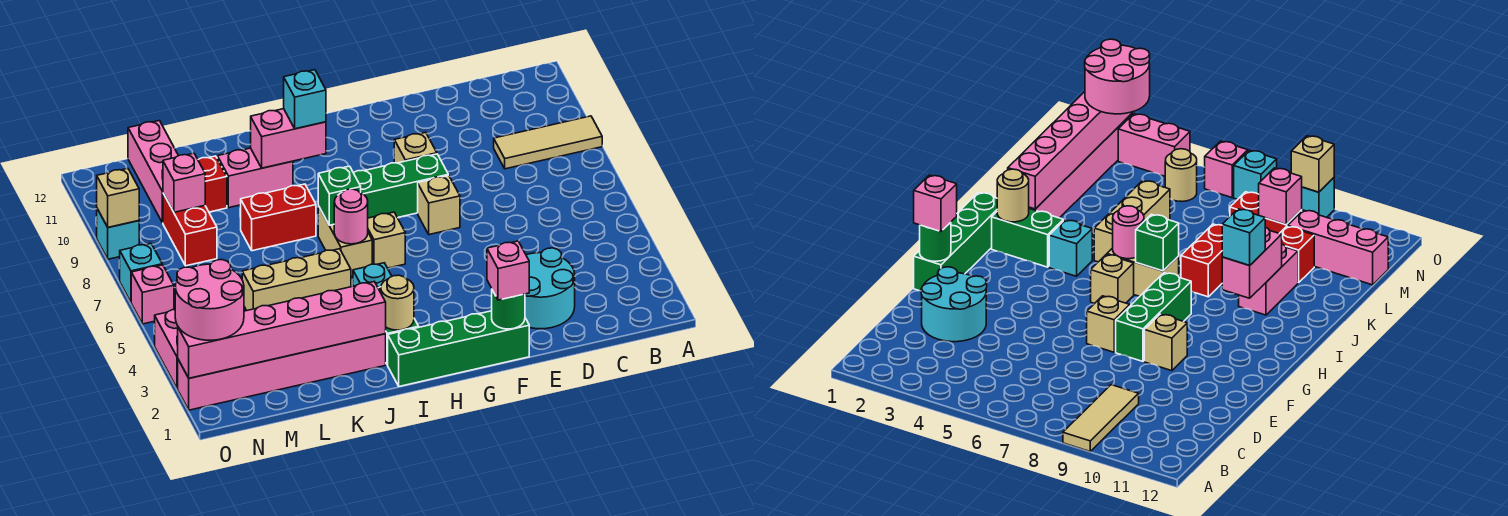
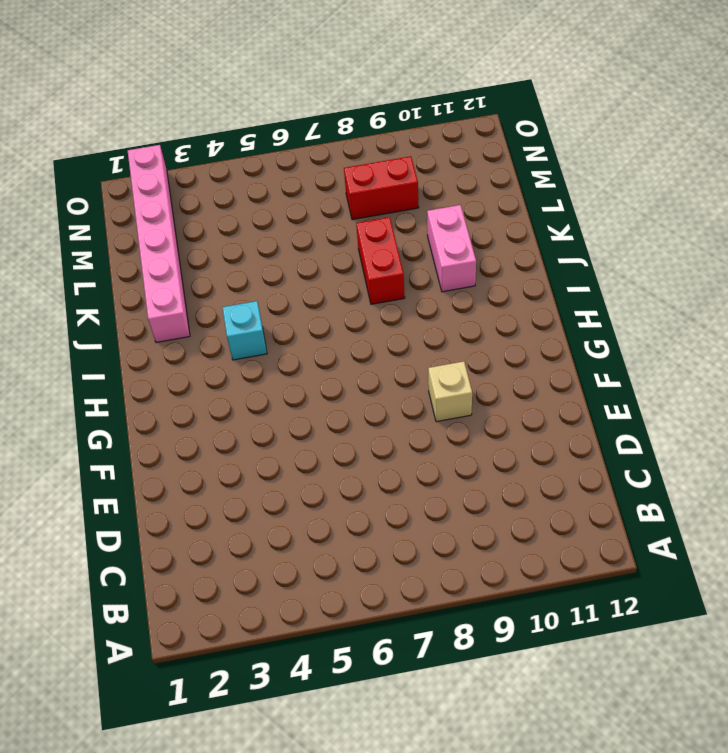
none -> tan 1x3 tile [494,116,602,169]
none -> cyan 2x2 round brick [525,248,575,329]
none -> green 1x4 brick [388,311,529,386]
none -> tan 1x1 brick [418,175,460,235]

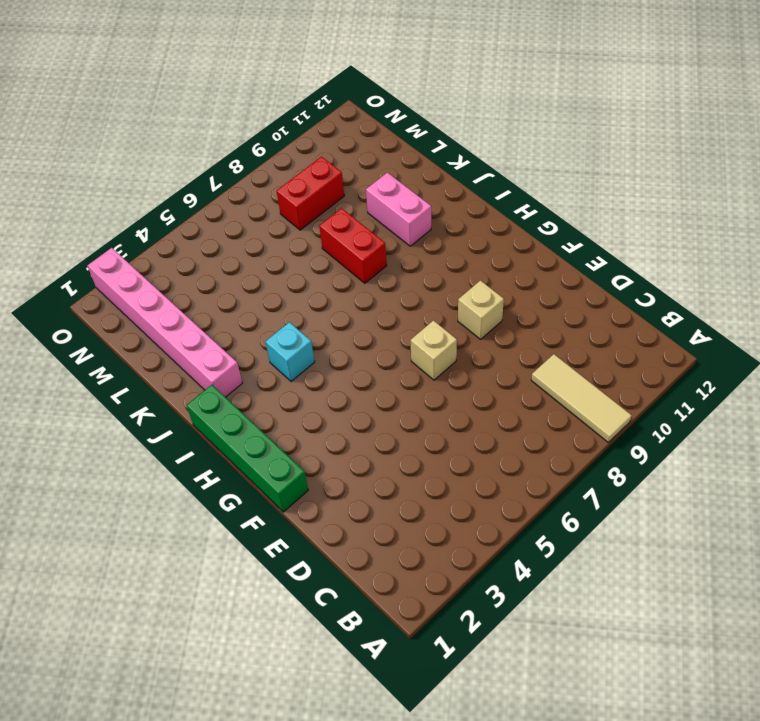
none -> cyan 2x2 round brick [525,248,575,329]
none -> green 1x3 brick [354,154,448,218]
none -> tan 1x1 brick [368,212,405,268]
none -> green 1x2 brick [992,209,1063,267]

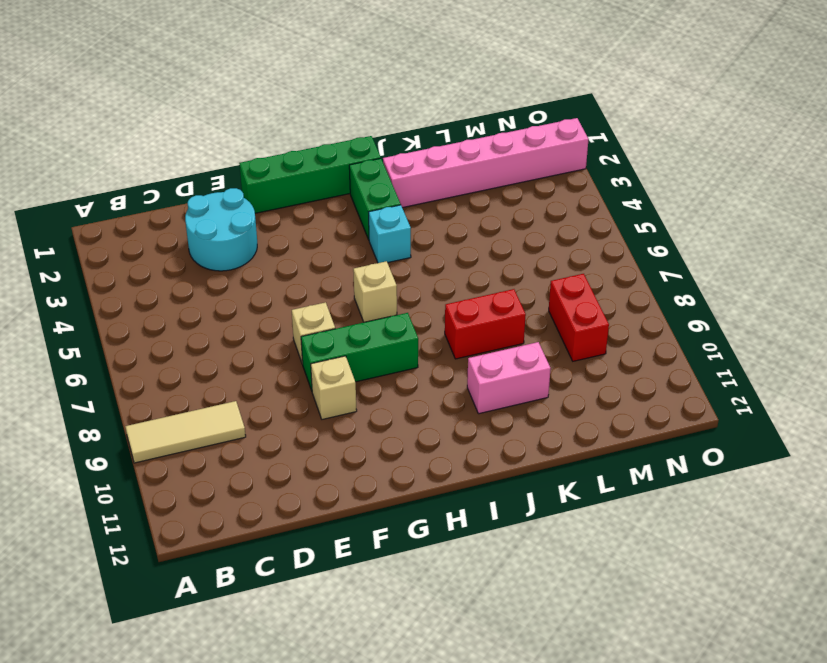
none -> tan 1x2 brick [318,206,372,276]
none -> tan 1x3 brick [242,249,351,311]
none -> red 1x1 brick [198,156,227,212]
none -> pink 1x3 brick [128,121,178,223]

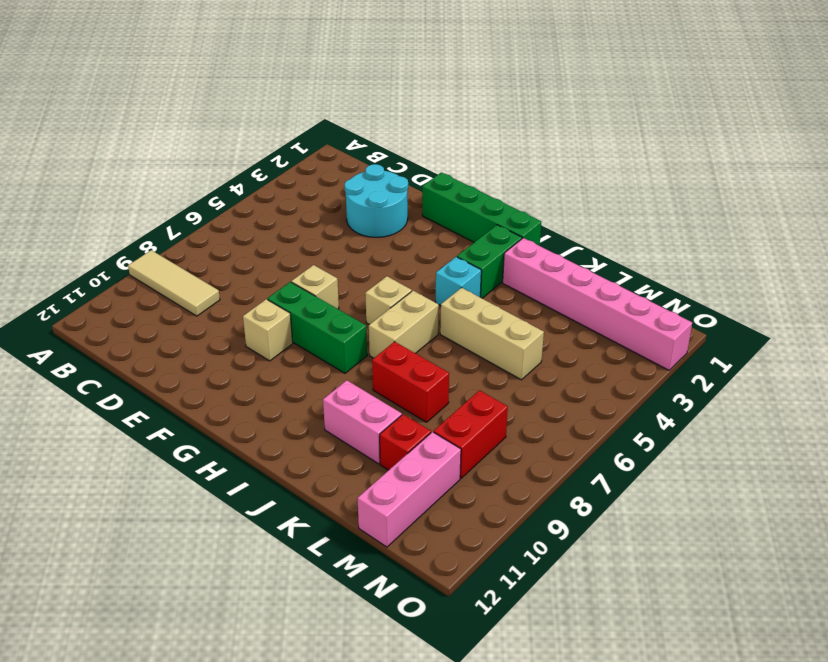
none -> tan 1x1 round brick [1165,149,1197,202]
none -> pink 1x2 brick [155,310,178,389]
none -> pink 1x1 brick [131,265,174,324]
none -> cyan 1x1 brick [119,243,162,302]

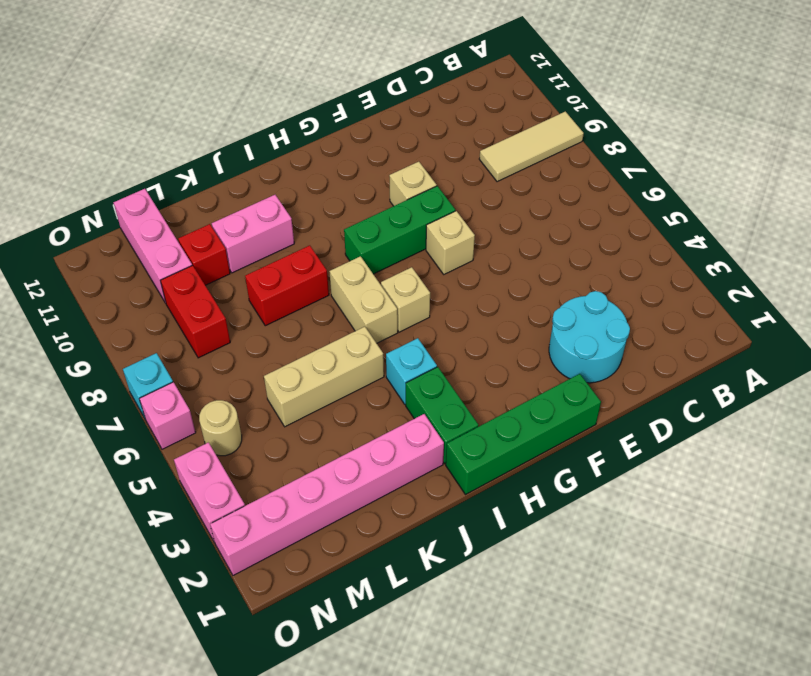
none -> cyan 1x1 brick [97,209,139,259]
none -> green 1x1 round brick [492,290,525,329]
none -> tan 1x1 round brick [381,275,414,330]
none -> pink 1x1 round brick [334,189,368,244]

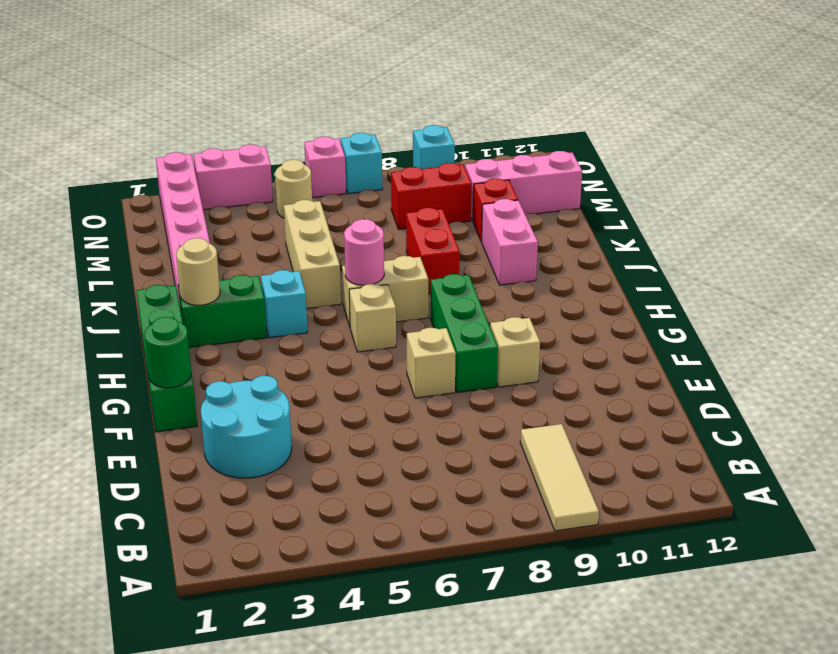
none -> green 1x1 brick [318,166,361,225]
none -> pink 1x2 brick [251,109,326,168]
none -> pink 1x6 brick [178,282,386,378]
none -> pink 1x1 brick [163,153,205,212]

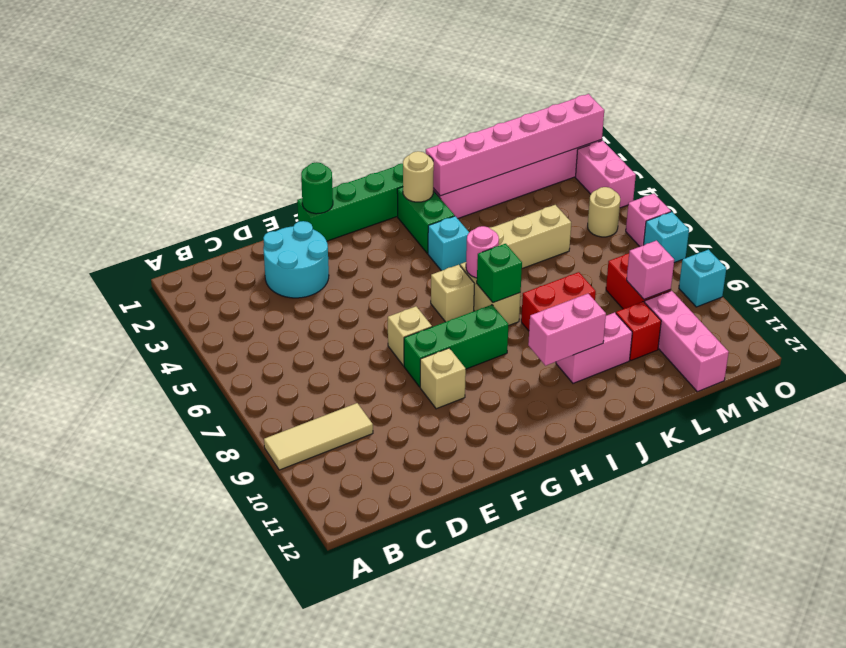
none -> tan 1x1 brick [97,168,139,227]
none -> pink 1x1 brick [487,241,529,300]
none -> cyan 1x1 brick [284,70,326,129]
none -> pink 2x2 round brick [175,260,244,340]

